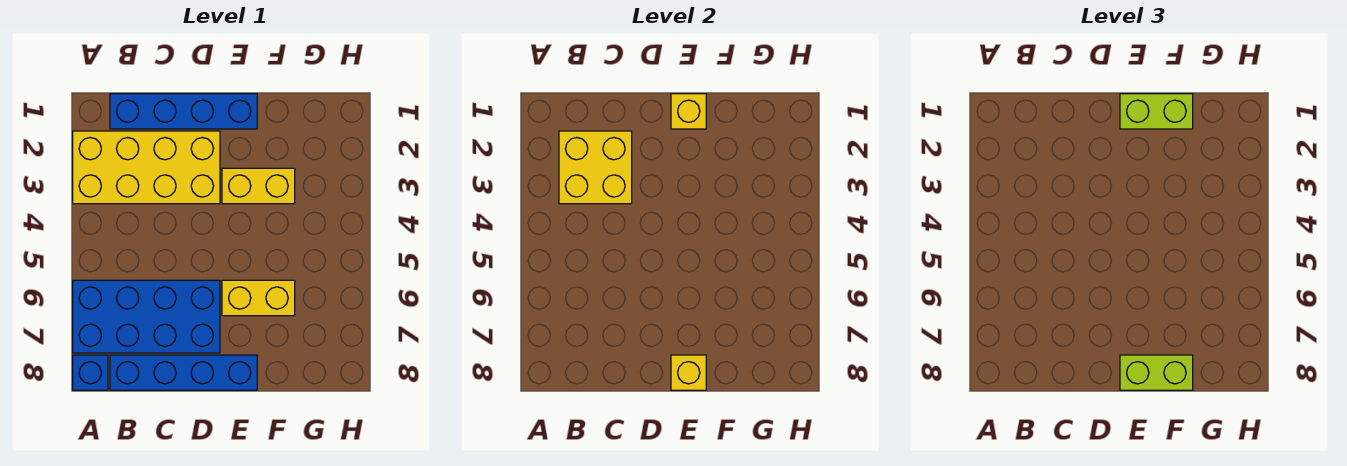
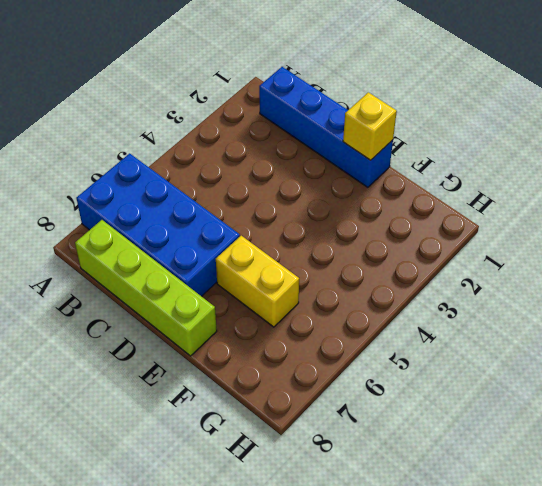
lime 1x4 brick [75,220,217,356] -> blue 1x4 brick [110,355,257,390]
none -> yellow 2x4 brick [73,131,220,204]
none -> blue 1x1 brick [73,355,108,390]
none -> yellow 1x2 brick [222,168,295,204]

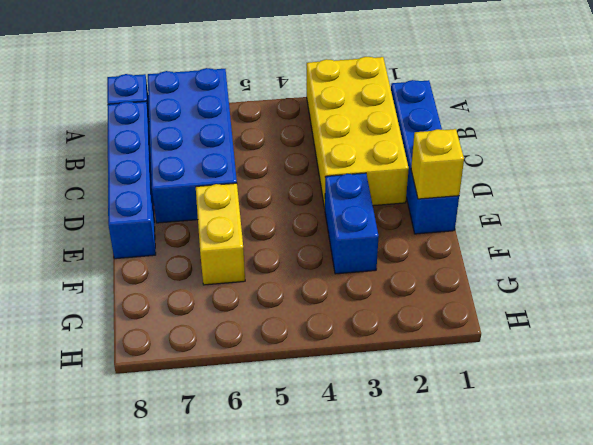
blue 1x2 brick [325,173,379,274] -> yellow 1x2 brick [222,168,295,204]
none -> yellow 2x2 brick [559,131,632,204]
none -> yellow 1x1 brick [671,355,706,390]
none -> lime 1x2 brick [1120,94,1193,129]

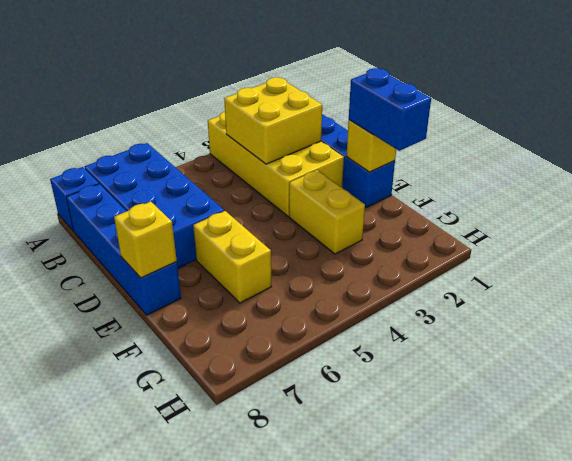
blue 1x2 brick [349,68,431,151] -> lime 1x2 brick [1120,94,1193,129]
none -> lime 1x2 brick [1120,355,1193,390]

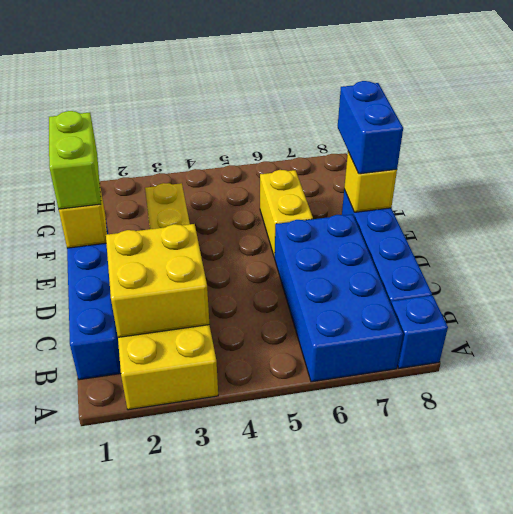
blue 1x2 brick [338,81,403,174] -> lime 1x2 brick [1120,355,1193,390]

